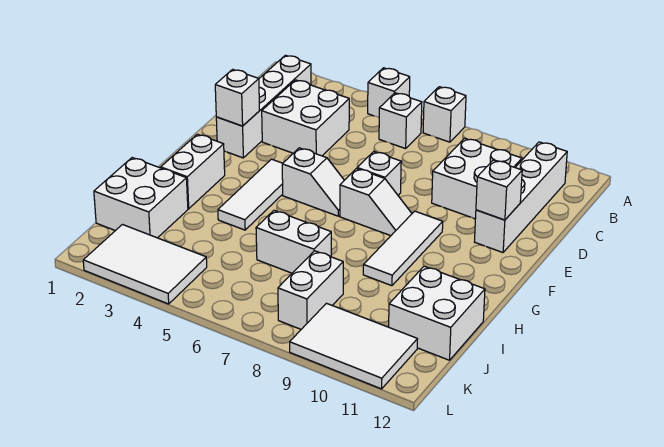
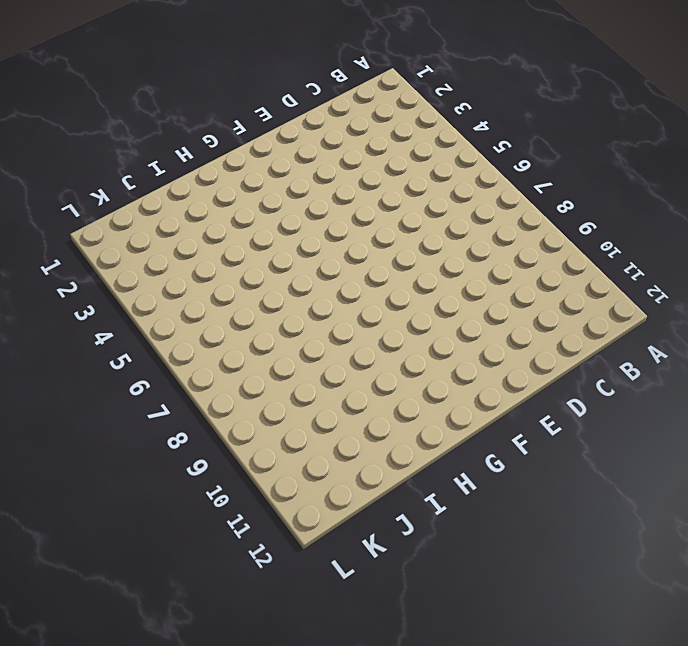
none -> white 1x1 brick [368,68,410,117]
none -> white 1x1 brick [423,87,466,142]
none -> white 1x4 brick [216,55,311,158]

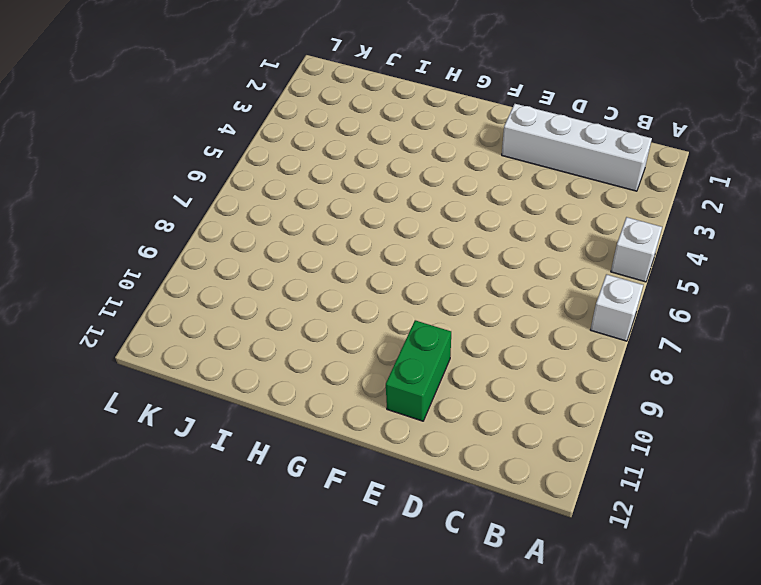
green 1x2 brick [386,320,451,421] -> white 1x4 brick [474,142,567,252]
none -> white 1x1 brick [379,93,422,149]
none -> white 2x2 brick [262,80,349,156]
none -> white 2x2 brick [432,138,522,219]

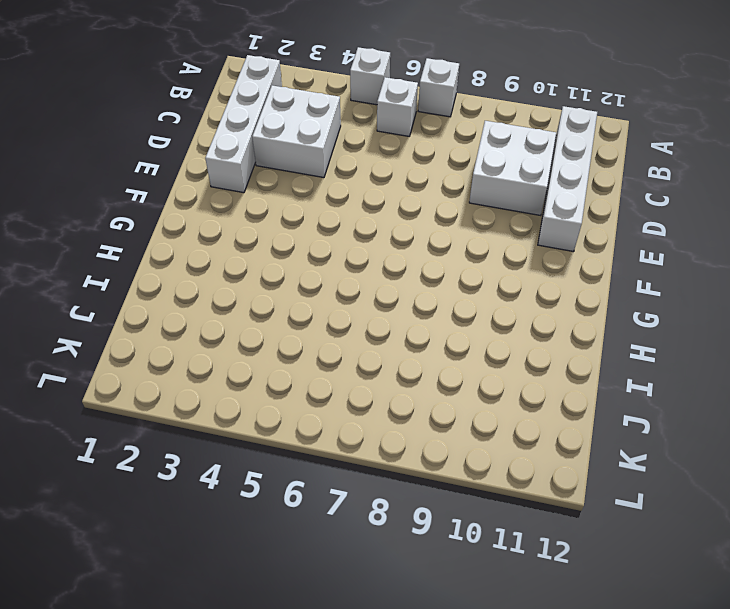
none -> white 1x1 brick [357,152,401,195]
none -> white 1x3 tile [218,159,283,230]
none -> white 1x2 slope [282,148,344,216]

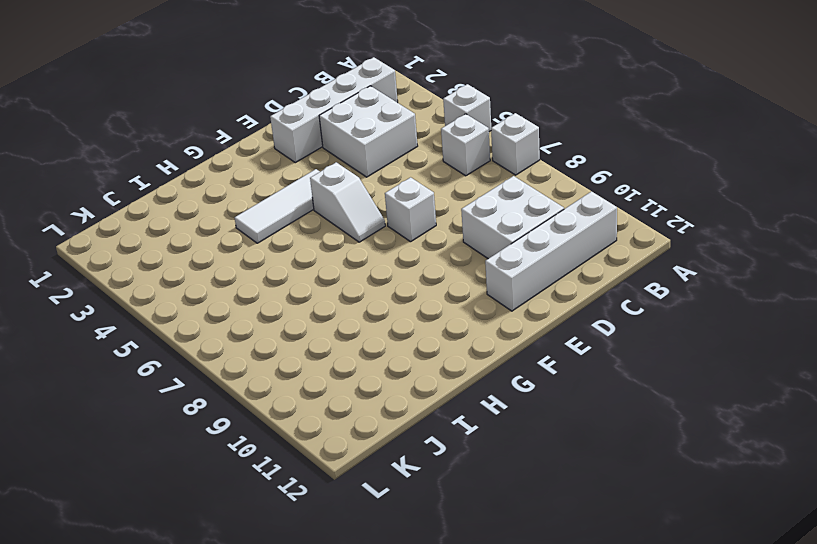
none -> white 1x2 slope [340,168,412,236]
none -> white 1x3 tile [363,211,443,286]
none -> white 1x2 brick [161,134,225,209]

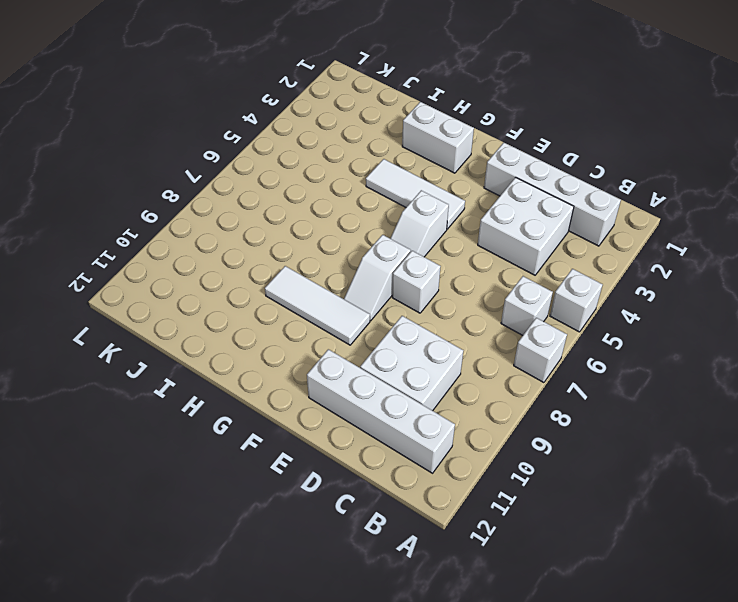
none -> white 2x2 brick [94,158,188,238]
none -> white 1x2 brick [256,210,331,273]
none -> white 2x2 brick [389,266,485,360]

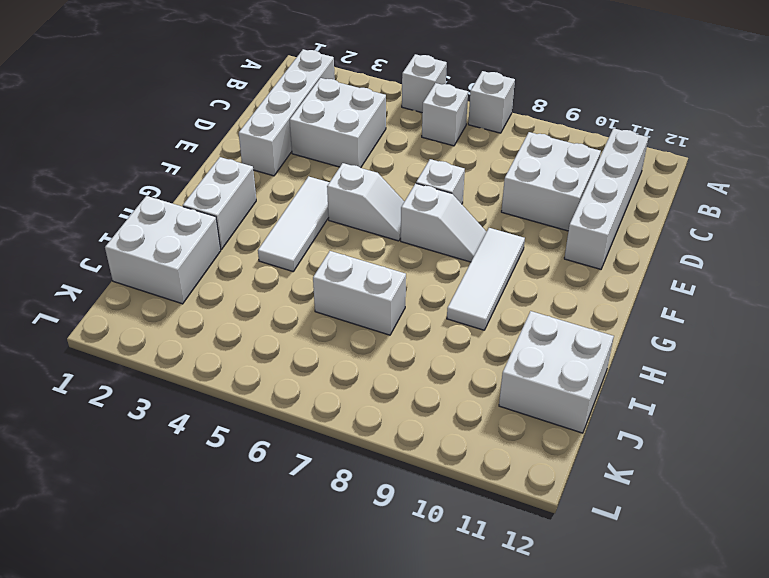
none -> white 1x2 brick [278,251,343,329]
none -> white 2x3 tile [83,225,207,304]
none -> white 2x3 tile [290,303,417,389]

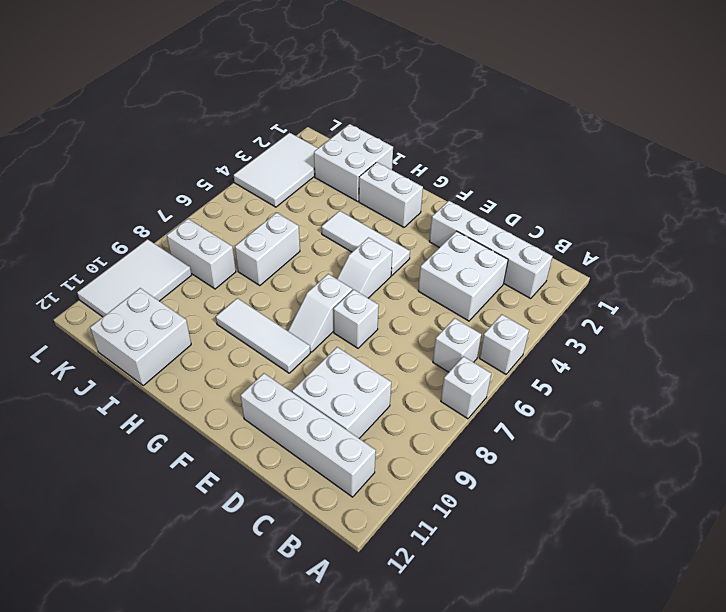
none -> white 1x1 brick [215,69,260,126]
none -> white 1x1 brick [476,160,522,220]

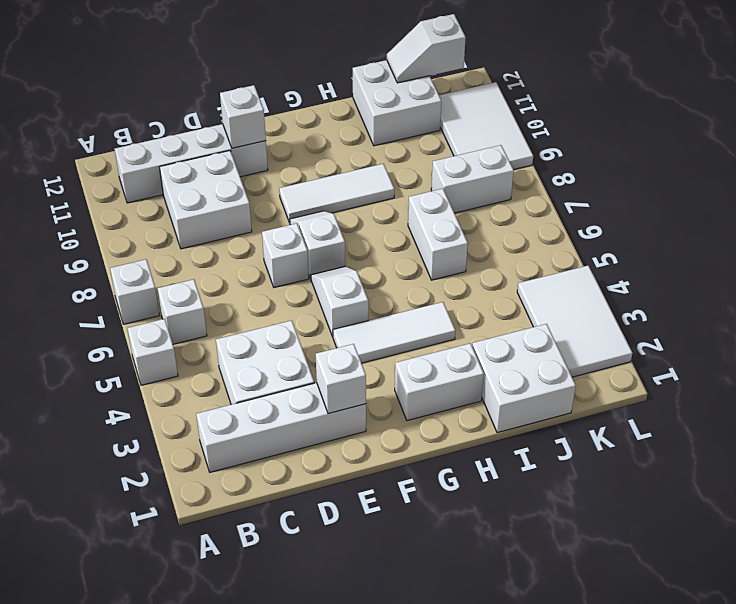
white 1x2 slope [387,14,466,83] -> none

